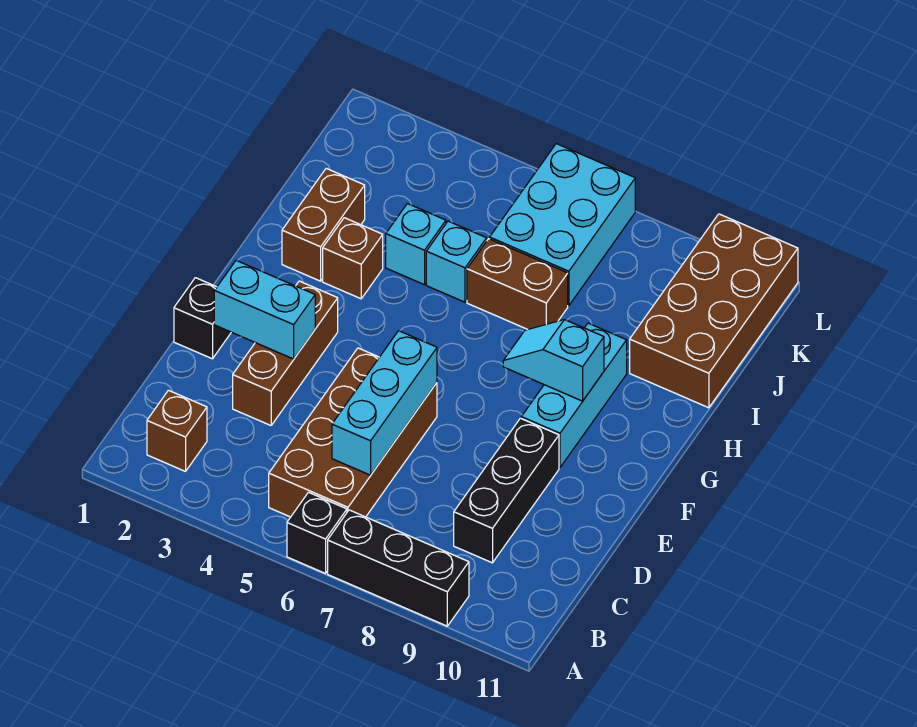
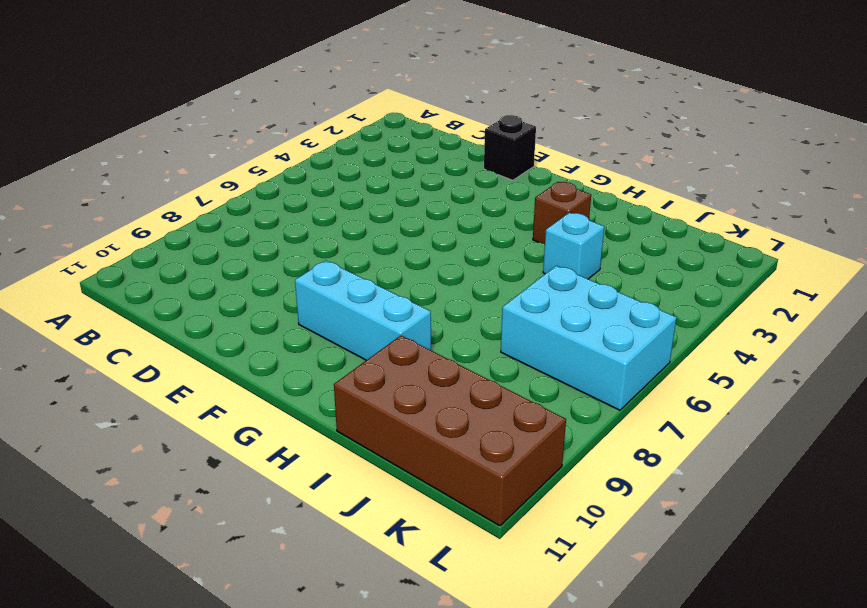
none -> black 1x1 brick [287,492,347,573]
none -> black 1x3 brick [328,510,469,626]
none -> brown 1x1 brick [147,390,207,471]

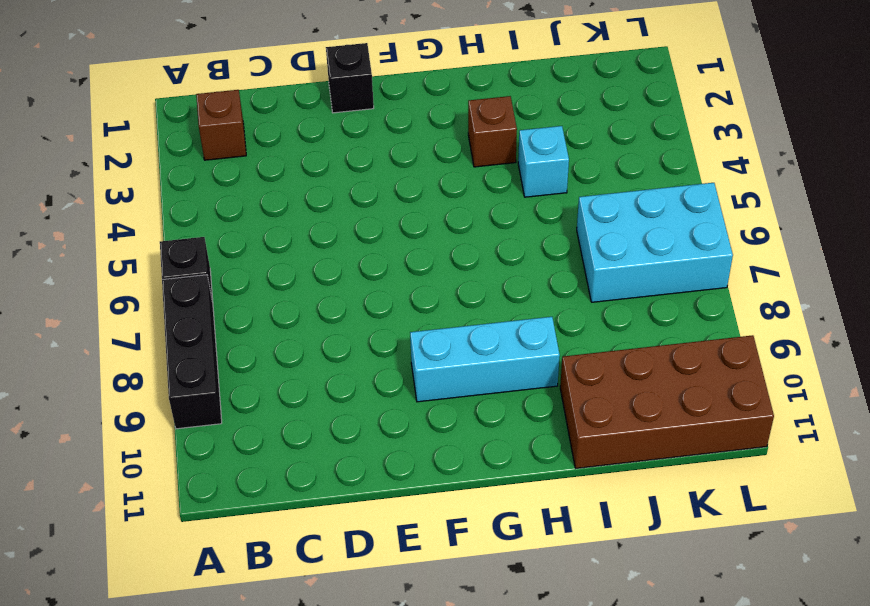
none -> brown 2x4 brick [269,348,437,517]
none -> black 1x3 brick [454,418,559,563]
none -> brown 1x3 brick [233,281,338,425]

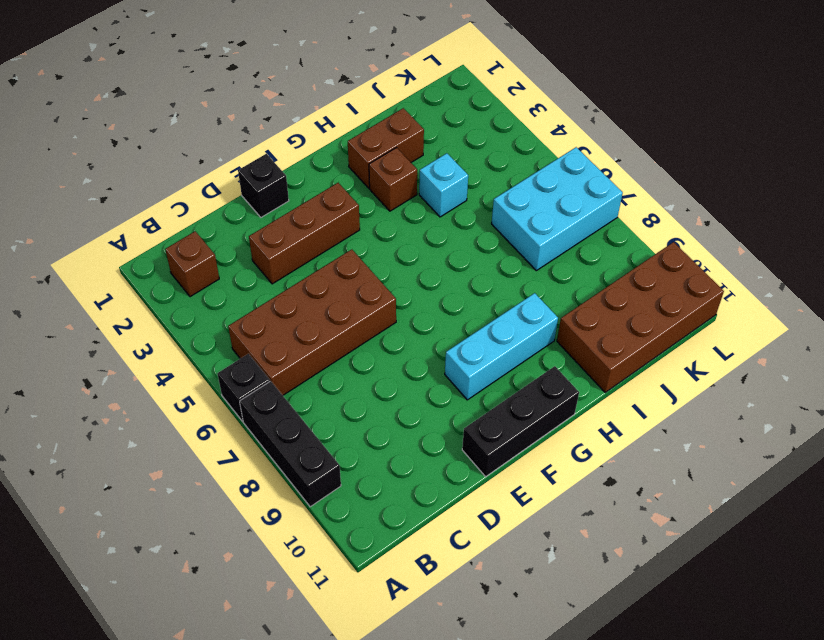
black 1x3 brick [462,366,579,476] -> black 1x3 brick moved to [454,418,559,563]
none -> cyan 1x1 brick [426,221,487,302]
none -> brown 1x2 brick [467,239,568,330]
none -> cyan 1x3 brick [332,331,437,475]

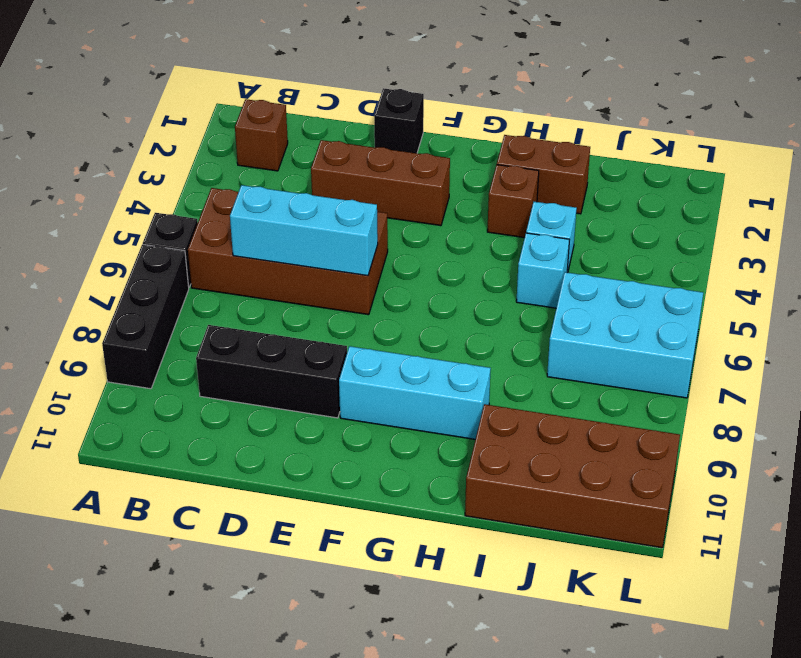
none -> brown 1x2 brick [467,239,568,330]
none -> cyan 1x2 brick [214,260,315,359]
none -> cyan 1x2 slope [503,320,604,401]

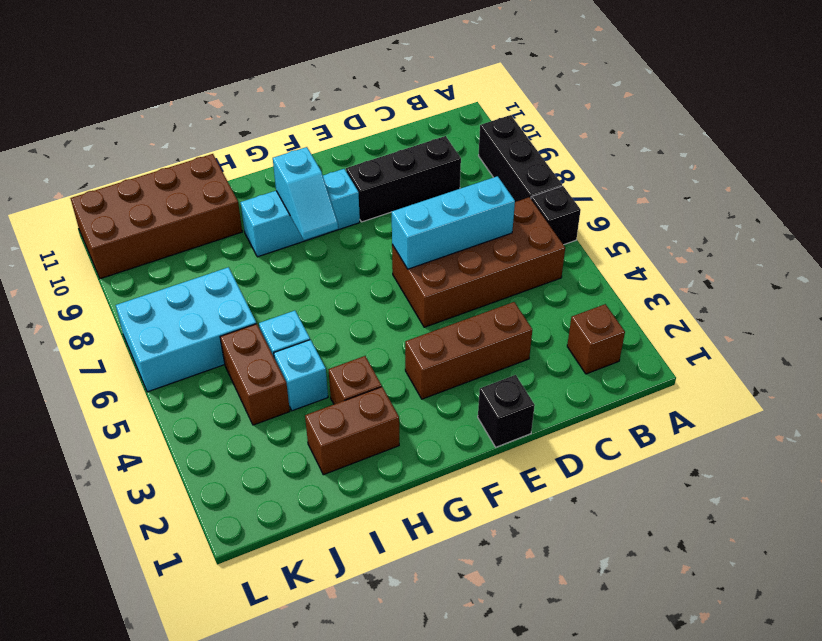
brown 1x2 brick [220,324,290,425] -> brown 1x2 brick moved to [467,239,568,330]
none -> cyan 1x2 brick [214,260,315,359]

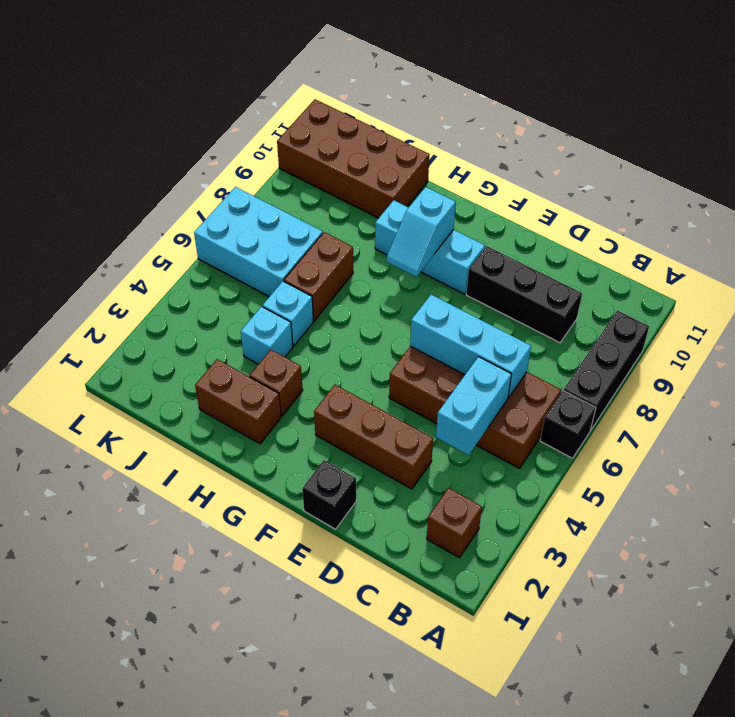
cyan 1x2 brick [436,357,511,455] -> cyan 1x2 brick moved to [214,260,315,359]

